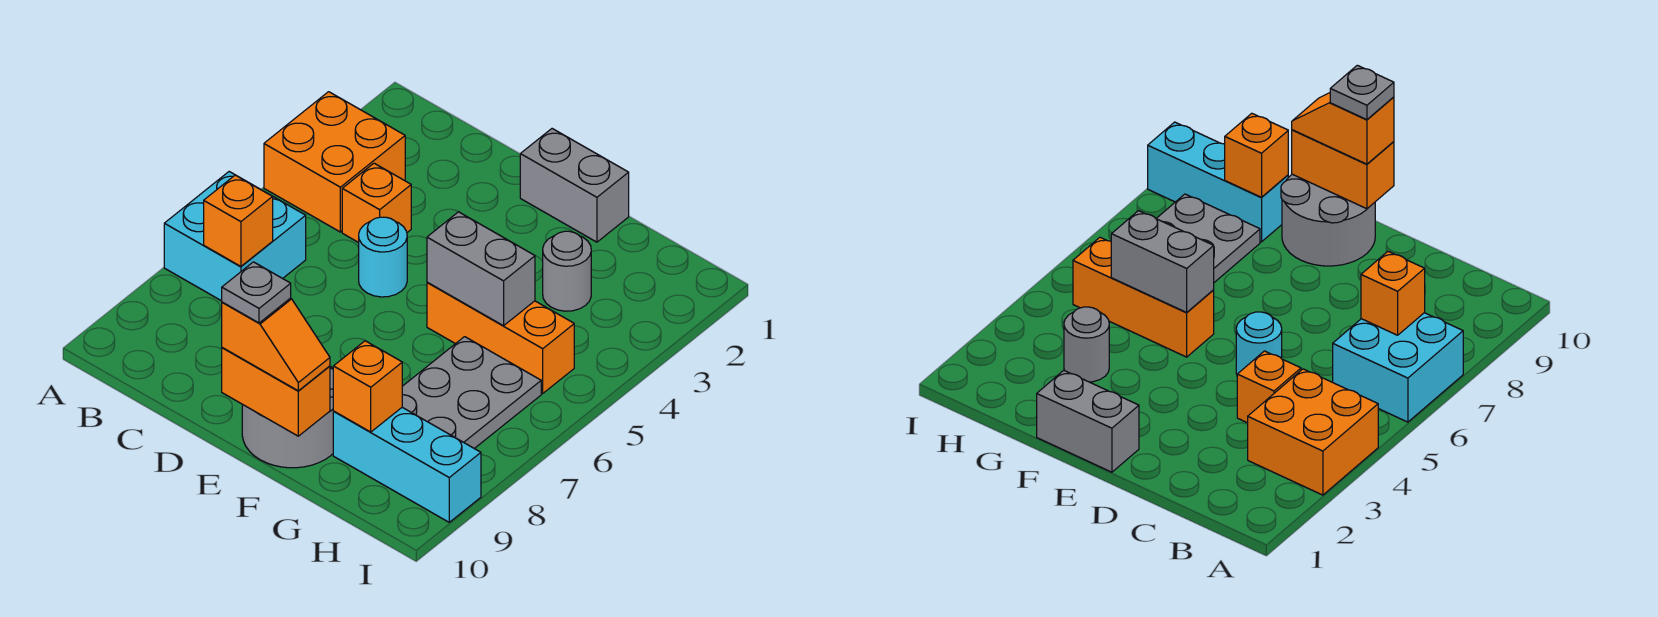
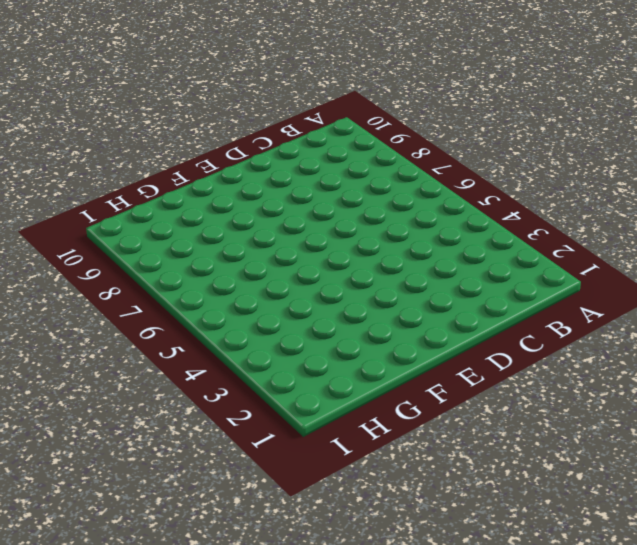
none -> orange 2x2 brick [264,92,405,232]
none -> cyan 2x2 brick [164,172,306,301]
none -> orange 1x1 brick [342,163,411,243]

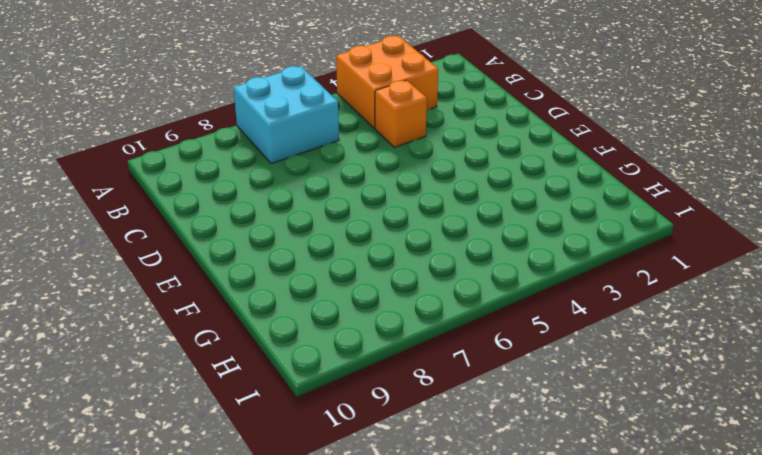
none -> cyan 1x1 round brick [359,217,407,297]
none -> grey 1x2 brick [520,129,629,242]
none -> grey 2x2 round brick [242,367,334,468]

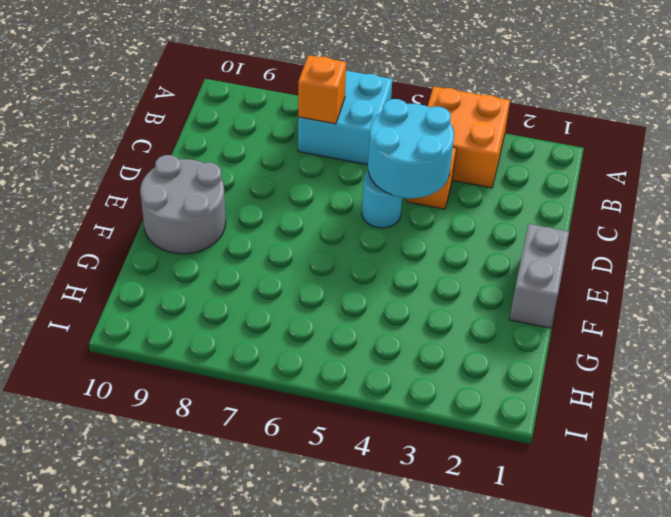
cyan 2x2 round brick [368,99,454,198] -> none
none -> orange 1x3 brick [427,282,574,393]
none -> grey 1x1 round brick [543,231,591,311]
none -> grey 2x3 plate [402,337,541,449]

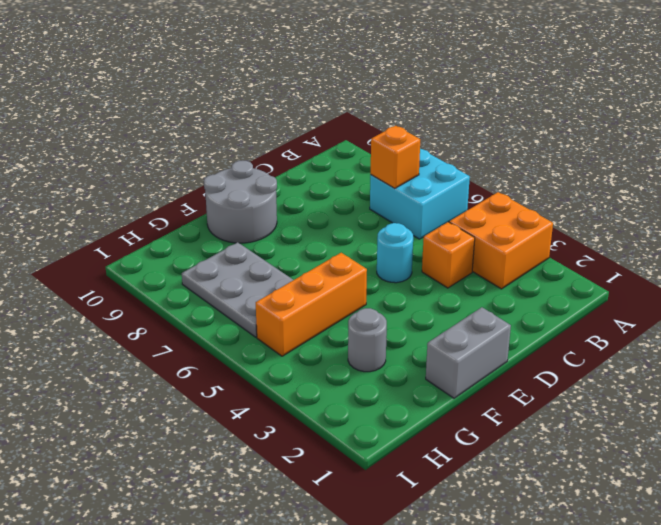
none -> cyan 1x3 brick [333,407,481,522]
none -> orange 1x2 brick [222,348,330,436]
none -> grey 1x2 brick [427,212,535,326]

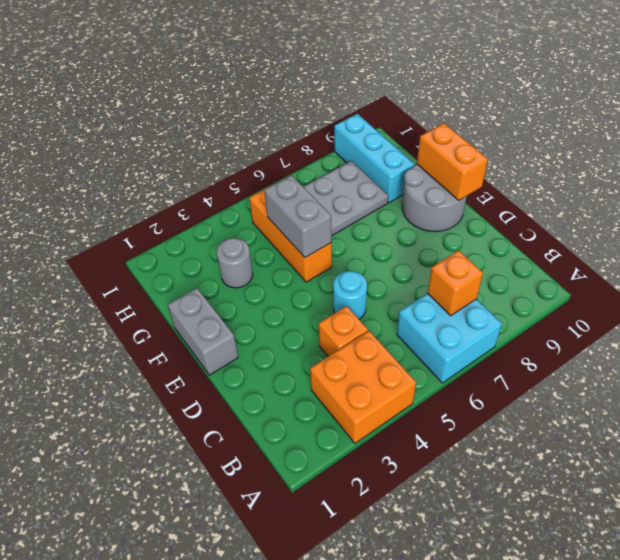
none -> orange 1x1 brick [333,341,402,432]
none -> orange 1x2 slope [222,298,330,391]
none -> grey 1x1 plate [222,262,291,323]

